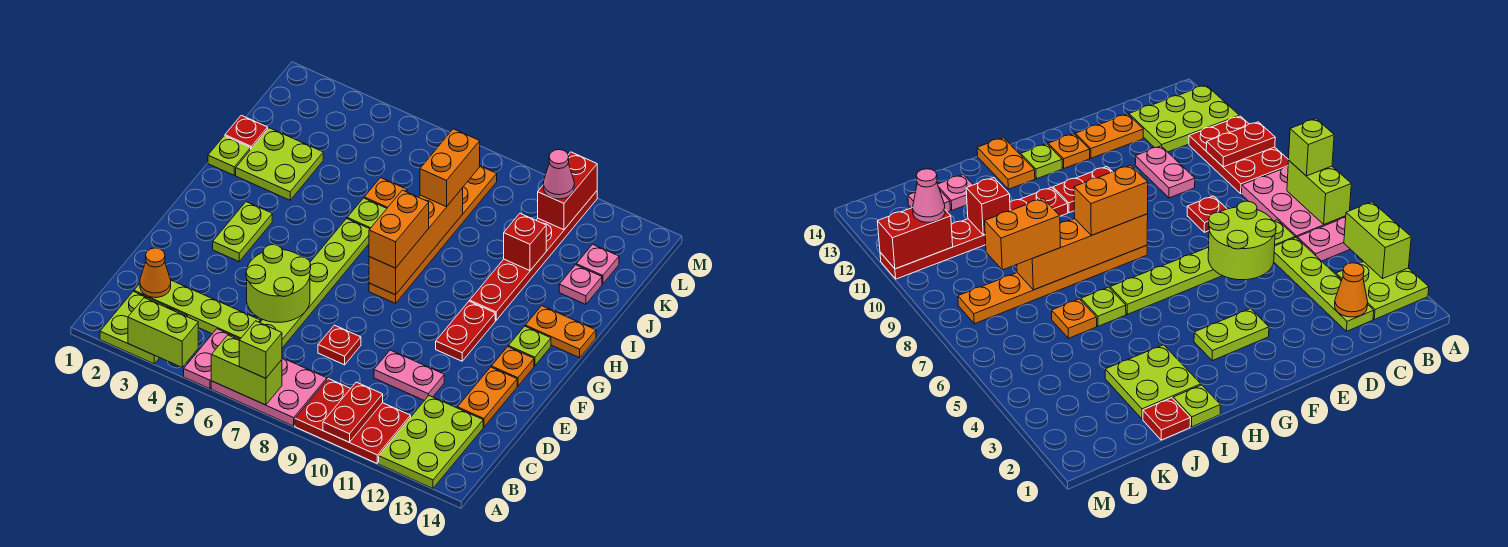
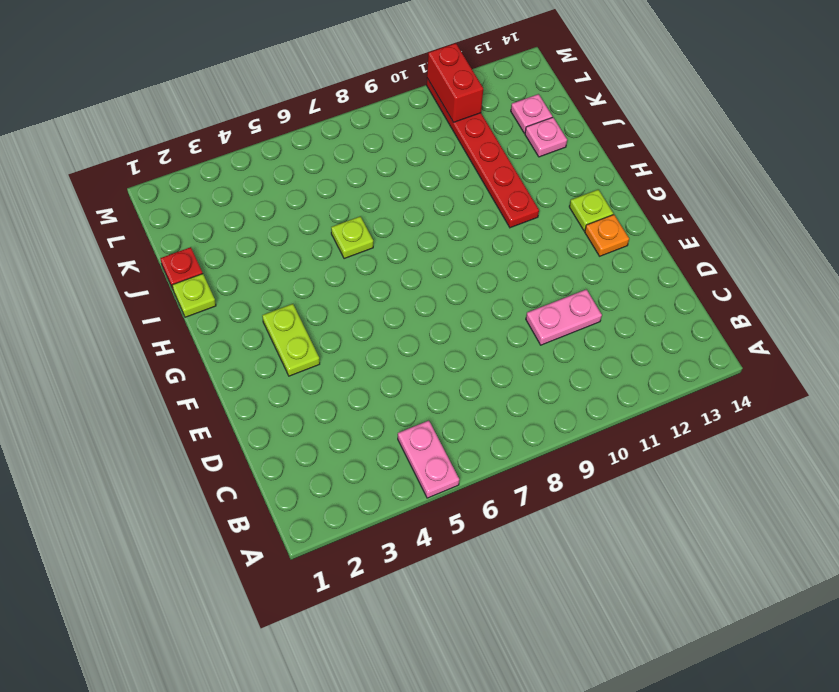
none -> lime 2x2 plate [100,291,188,364]
none -> pink 2x3 plate [211,358,327,426]
none -> red 2x3 plate [295,379,411,463]
none -> lime 2x3 plate [379,396,483,488]

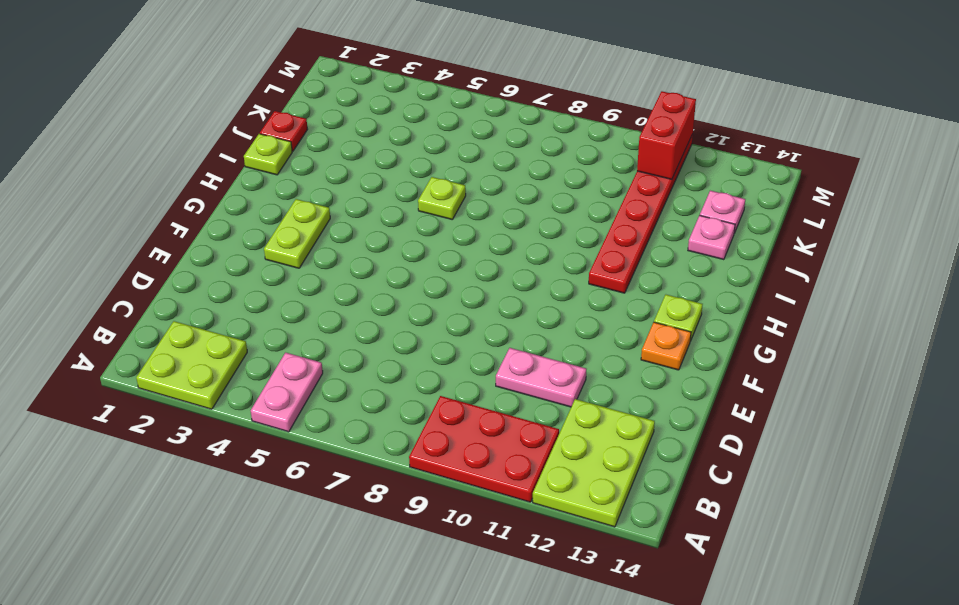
none -> pink 2x3 plate [211,358,327,426]
none -> lime 1x4 plate [134,280,260,339]
none -> lime 1x6 plate [260,219,370,348]
none -> red 1x1 plate [318,325,361,365]

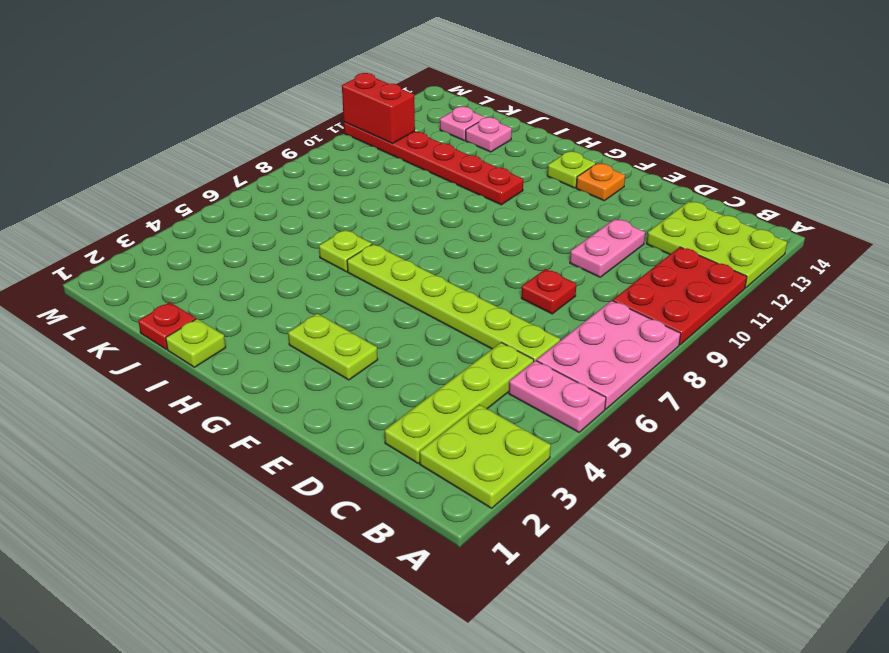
none -> orange 1x2 plate [458,367,517,427]
none -> red 1x2 plate [436,301,495,361]
none -> orange 1x6 plate [369,166,497,303]
none -> orange 1x2 plate [525,306,596,358]

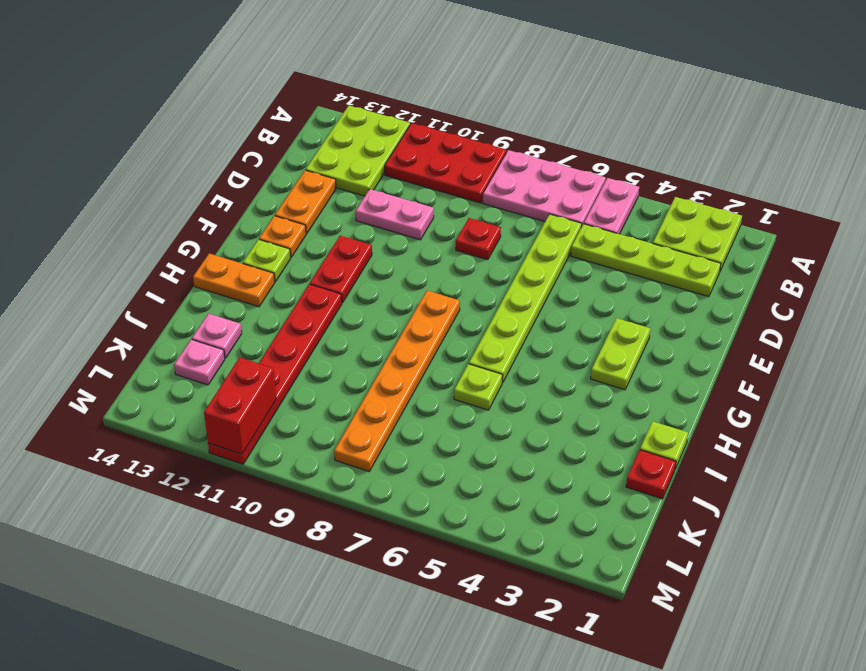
none -> lime 2x2 plate [236,128,323,200]
none -> orange 1x1 plate [364,178,407,208]
none -> lime 1x2 brick [128,298,198,367]
none -> lime 1x2 brick [211,335,282,405]

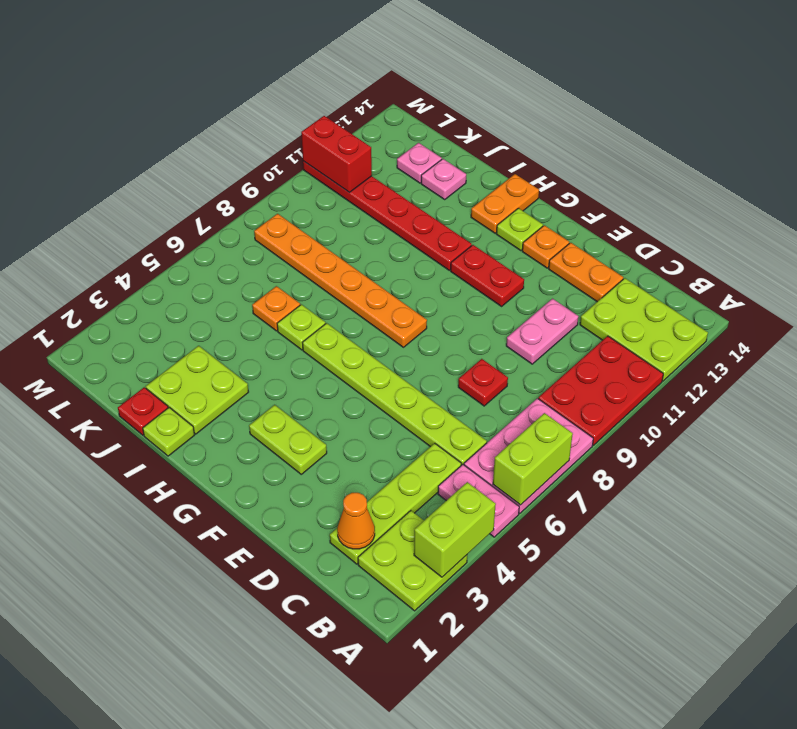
none -> red 1x2 plate [323,382,383,442]
none -> lime 2x2 round brick [246,245,311,322]
none -> orange 1x4 brick [369,188,463,295]
none -> red 1x1 brick [504,213,546,271]

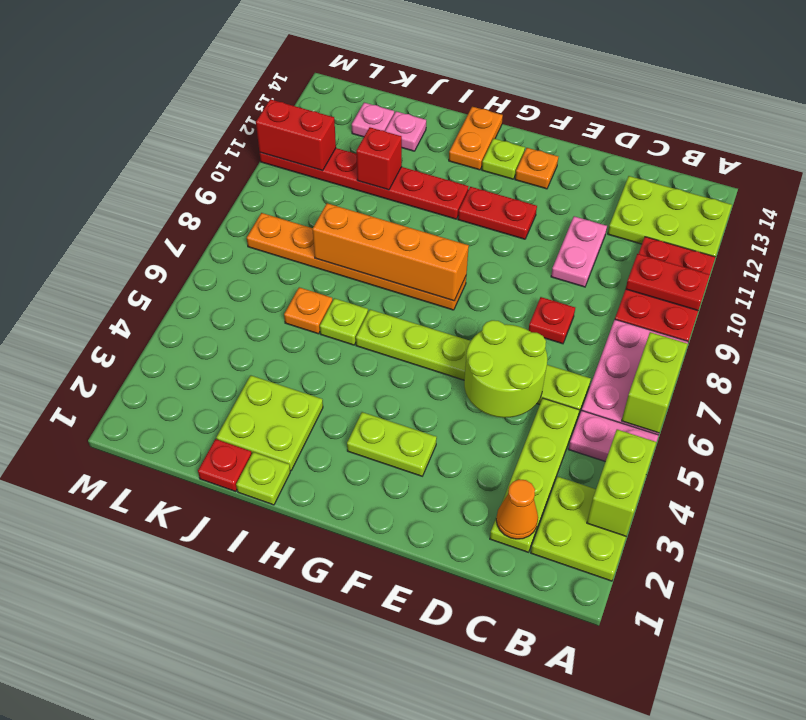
none -> orange 1x2 plate [458,367,517,427]
none -> lime 1x1 brick [239,321,282,378]
none -> orange 1x2 brick [369,190,429,268]
none -> orange 1x2 brick [420,129,480,207]

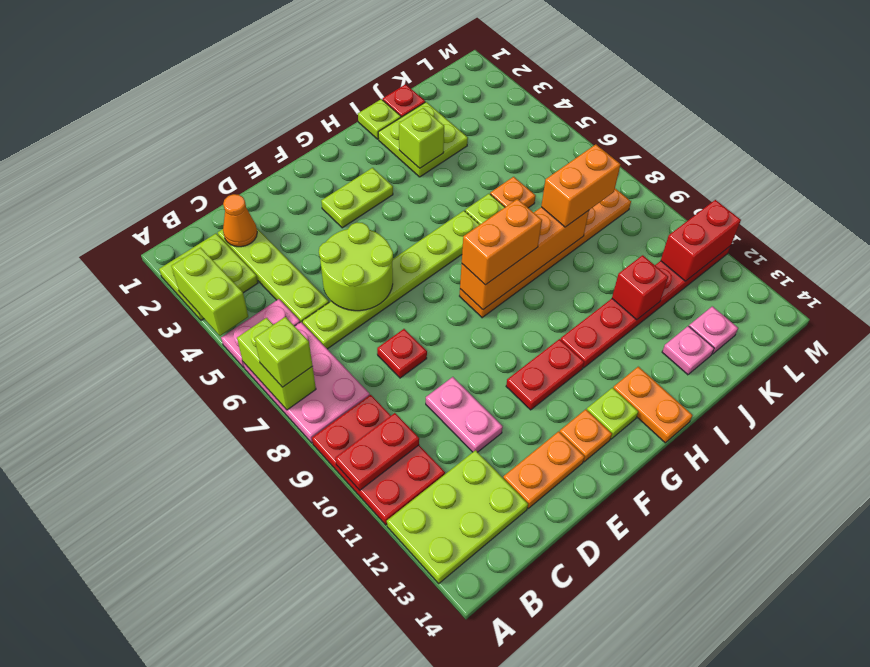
lime 1x1 brick [399,108,444,168] -> none
none -> pink 1x1 cone [543,150,574,199]

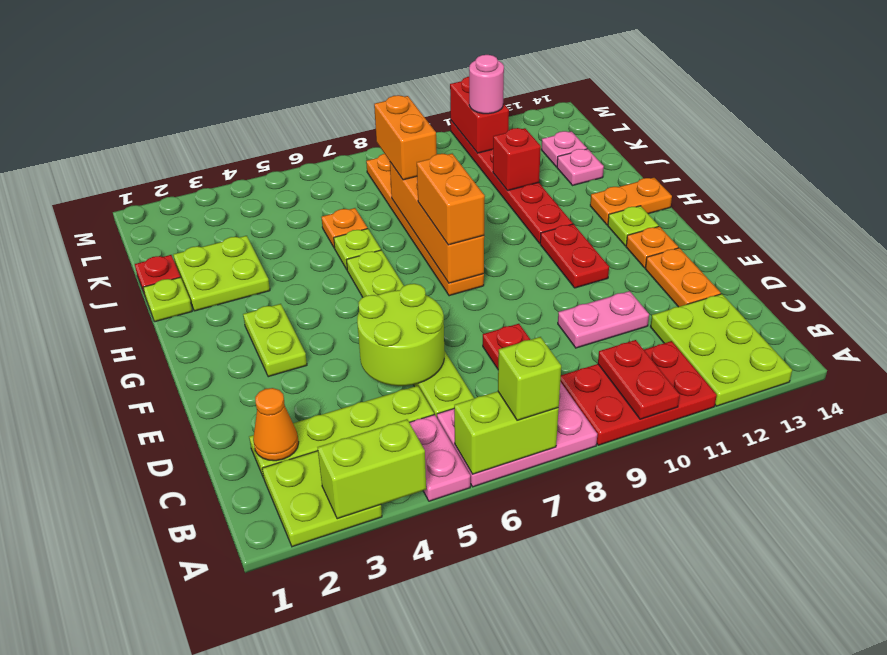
pink 1x1 round brick [469,55,504,114] -> pink 1x1 cone [543,150,574,199]

